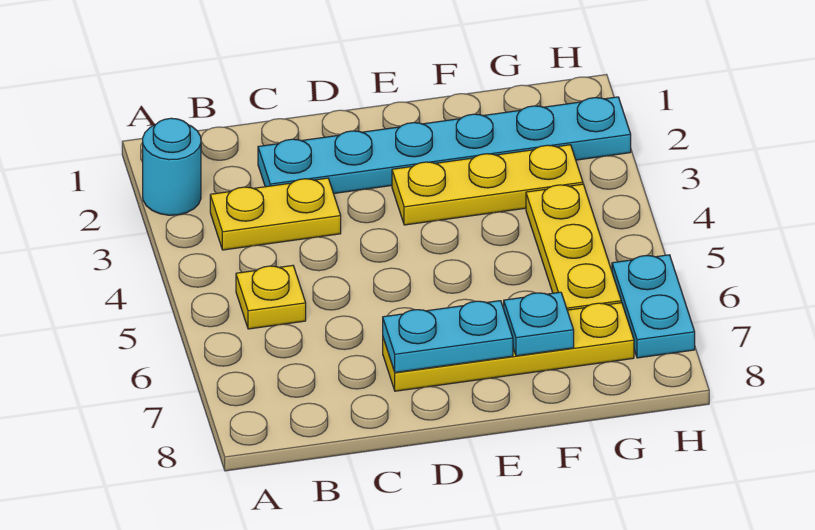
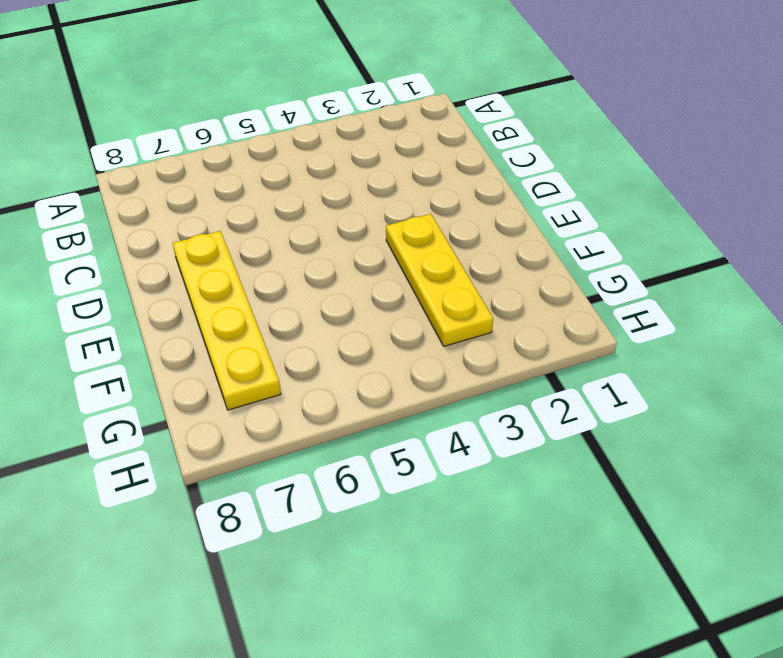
none -> cyan 1x1 round brick [143,118,201,215]
none -> yellow 1x2 plate [210,178,341,250]

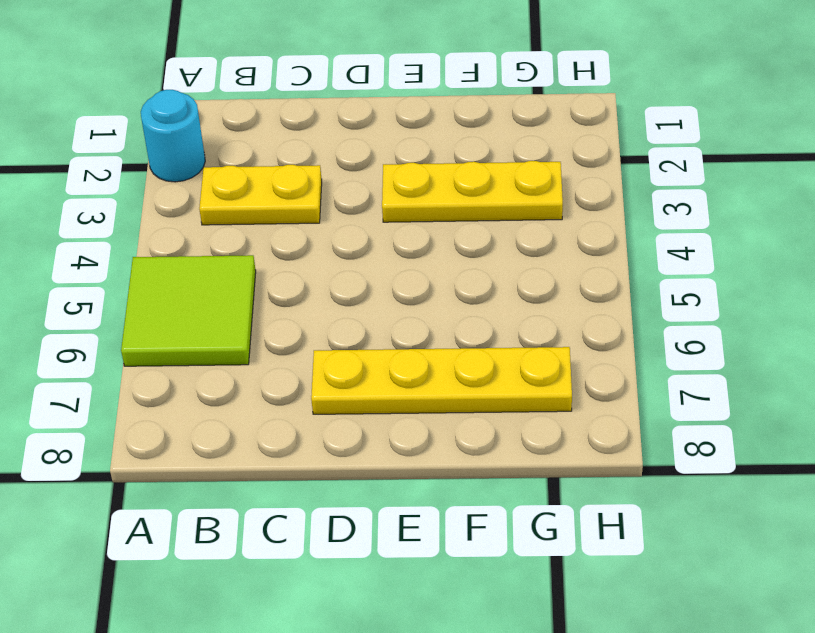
lime 2x2 tile [121,255,256,366] -> yellow 1x1 plate [236,265,306,329]
none -> cyan 1x6 plate [258,97,631,194]
none -> yellow 1x3 plate [526,184,621,310]

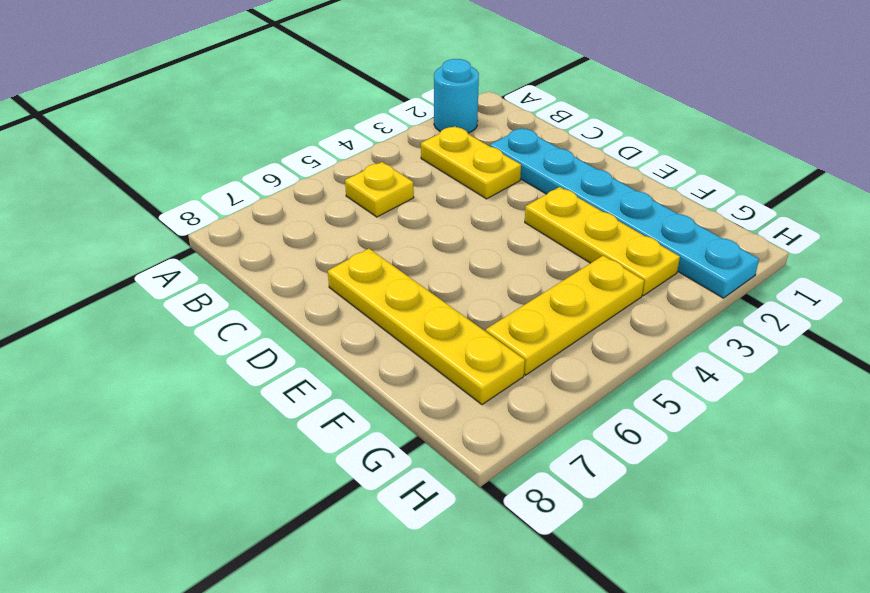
none -> cyan 1x2 plate [612,255,695,358]
none -> cyan 1x2 plate [383,301,513,372]

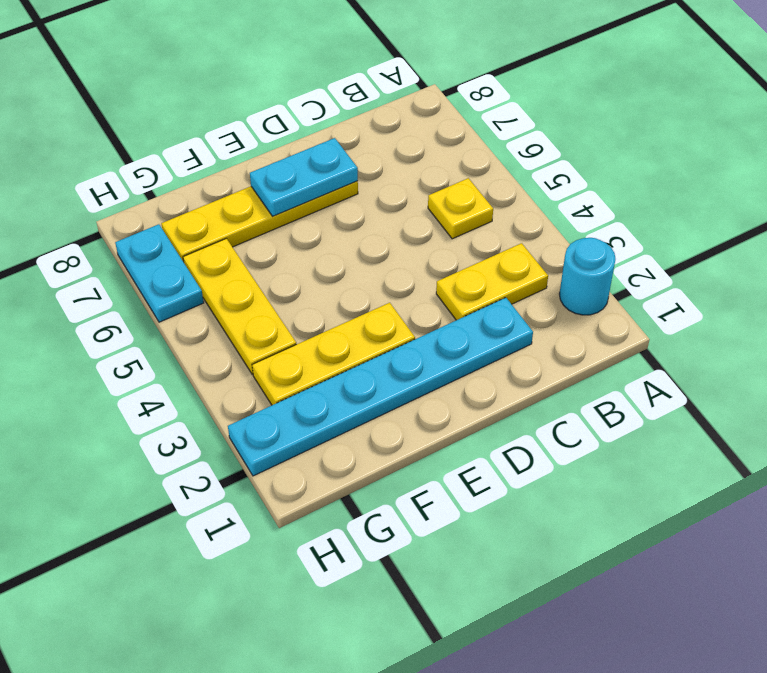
none -> cyan 1x1 plate [504,292,574,356]

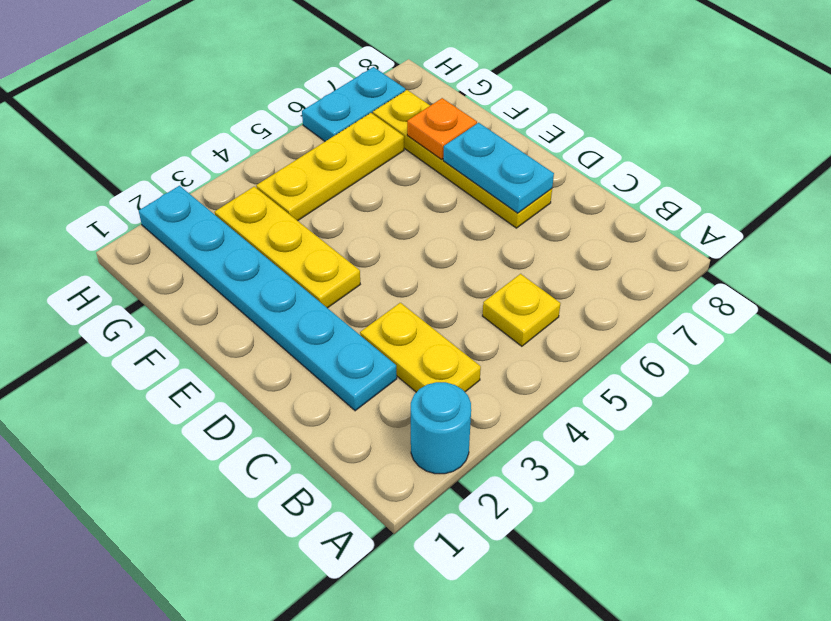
orange 1x1 plate [407,98,477,160] -> cyan 1x1 plate [504,292,574,356]

